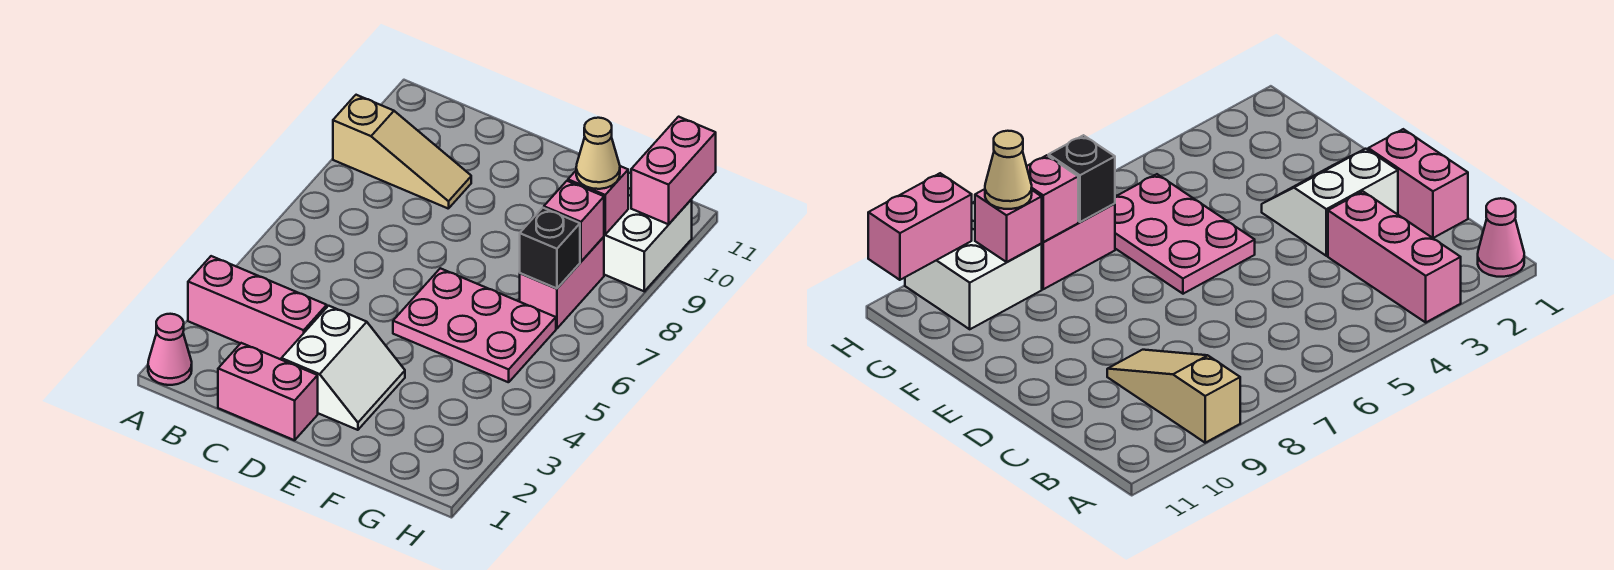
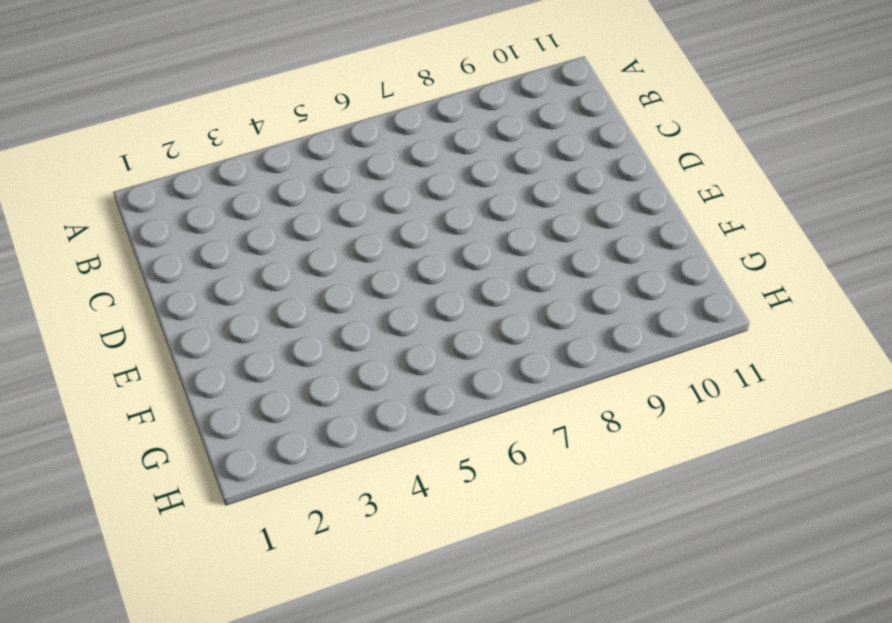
none -> pink 1x1 cone [148,314,192,385]
none -> pink 1x3 brick [188,256,327,359]
none -> tan 1x3 slope [333,95,471,209]

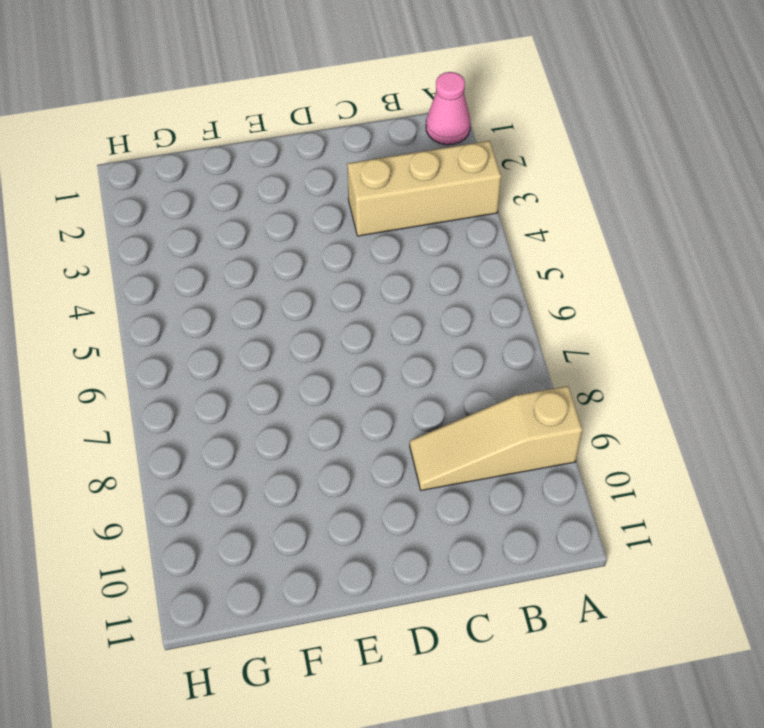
tan 1x3 brick [347,141,501,236] -> pink 1x3 brick [188,256,327,359]
none -> pink 1x2 brick [218,343,318,440]
none -> white 2x2 slope [281,306,405,430]
none -> pink 2x3 plate [393,268,556,382]

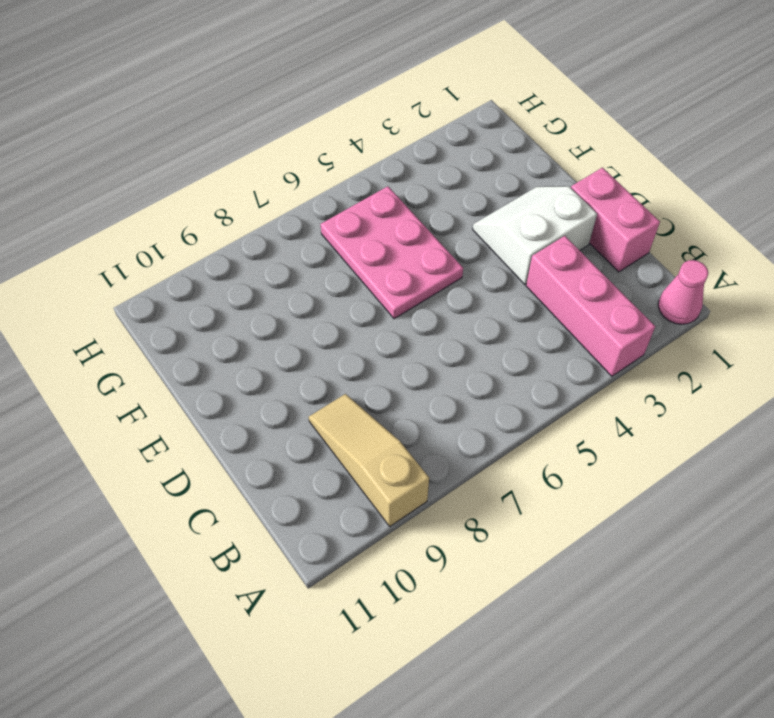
none -> pink 1x2 brick [520,237,604,329]
none -> white 2x2 brick [604,172,692,291]
none -> black 1x1 brick [520,208,580,289]

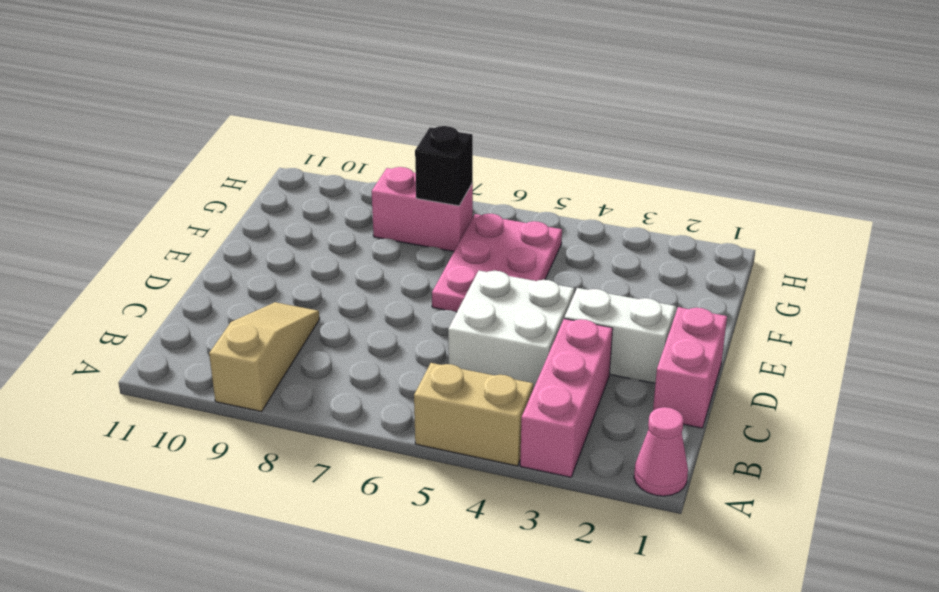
tan 1x2 brick [414,363,533,466] -> none
white 2x2 brick [448,271,574,389] -> white 2x2 brick moved to [604,172,692,291]
none -> pink 1x1 brick [544,181,604,261]
none -> pink 1x1 brick [568,166,628,235]
none -> pink 1x2 brick [631,117,716,224]

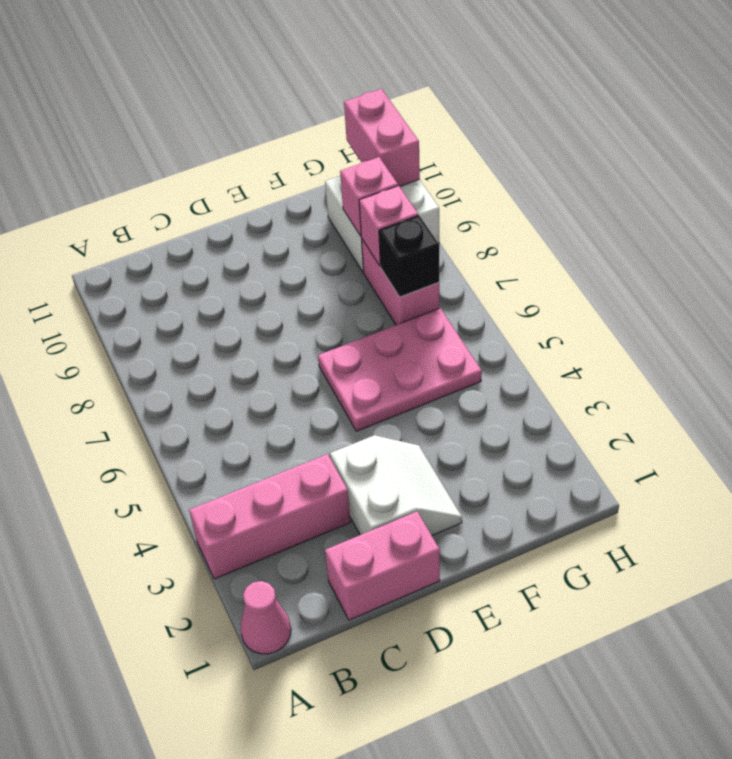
none -> tan 1x3 slope [333,95,471,209]
none -> tan 1x1 cone [576,118,620,189]

